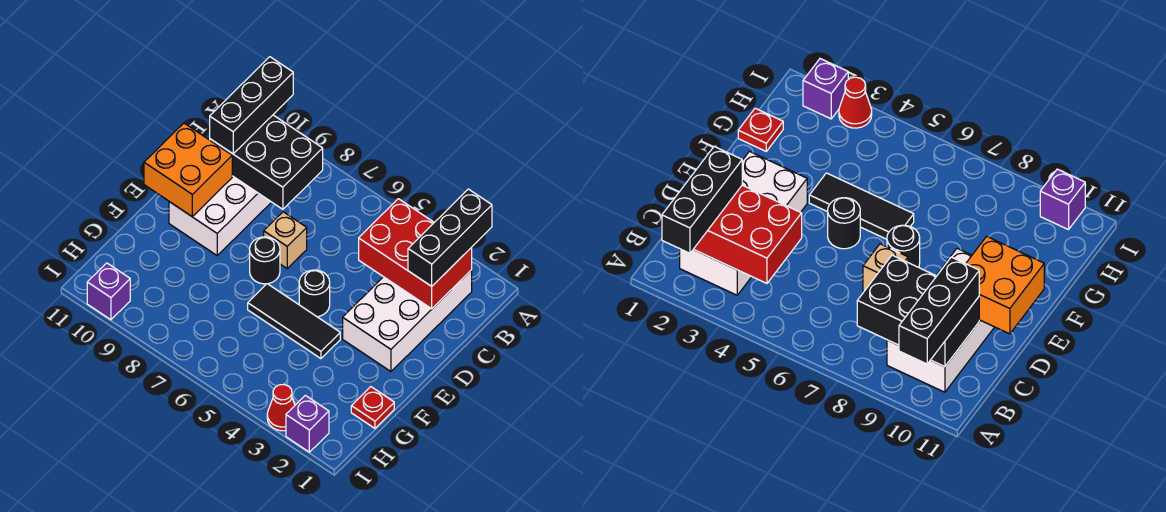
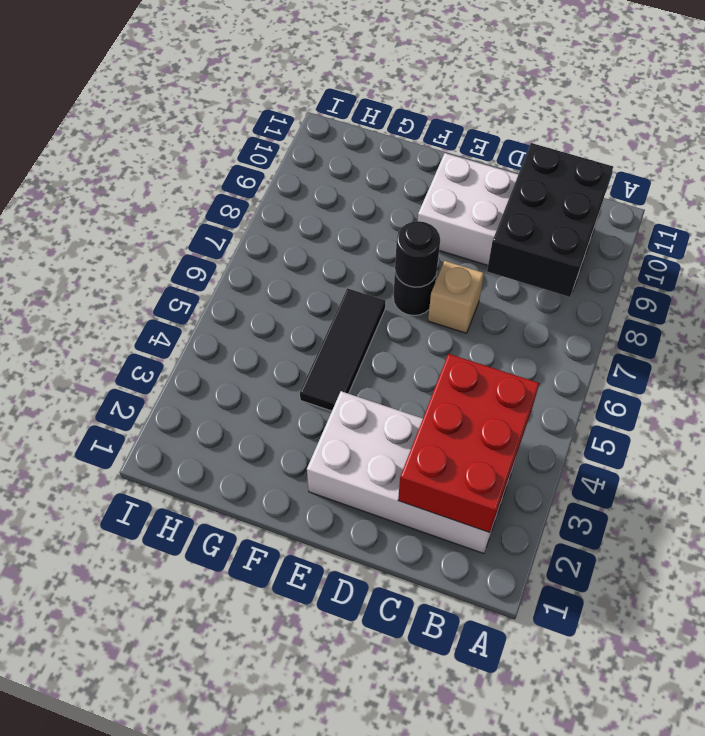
black 1x1 round brick [395,221,440,287] -> black 1x1 round brick moved to [299,270,330,317]
none -> red 1x1 plate [351,387,394,428]
none -> purple 1x1 brick [286,395,329,452]
none -> red 1x1 cone [267,385,295,431]

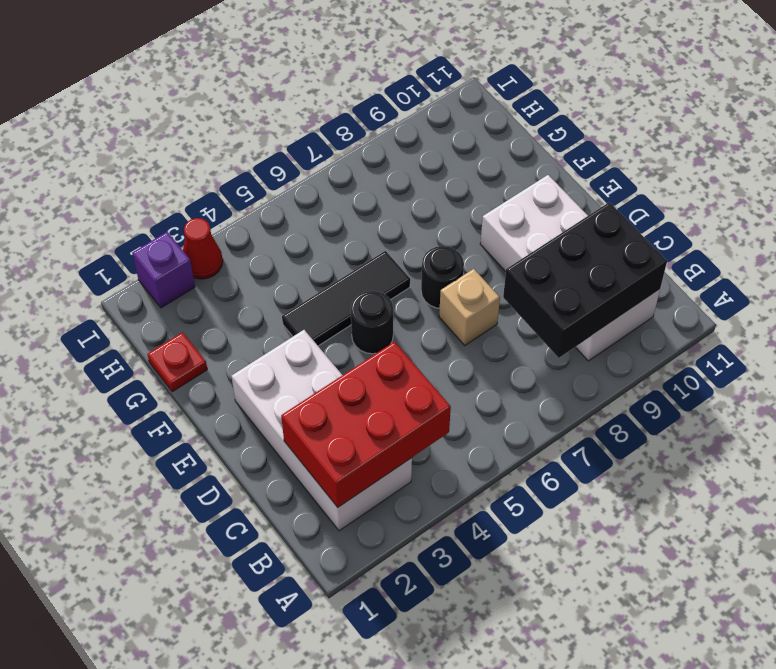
none -> purple 1x1 brick [87,263,130,320]
none -> orange 2x2 brick [144,123,232,216]
none -> black 1x3 brick [408,189,492,286]

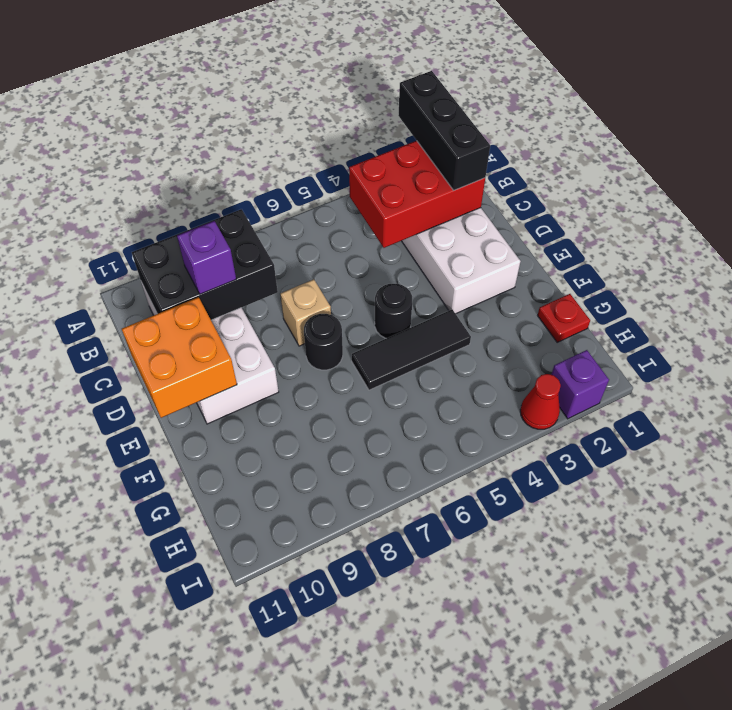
purple 1x1 brick [177,221,236,294] -> purple 1x1 brick moved to [87,263,130,320]
none -> black 1x3 brick [210,57,293,154]

